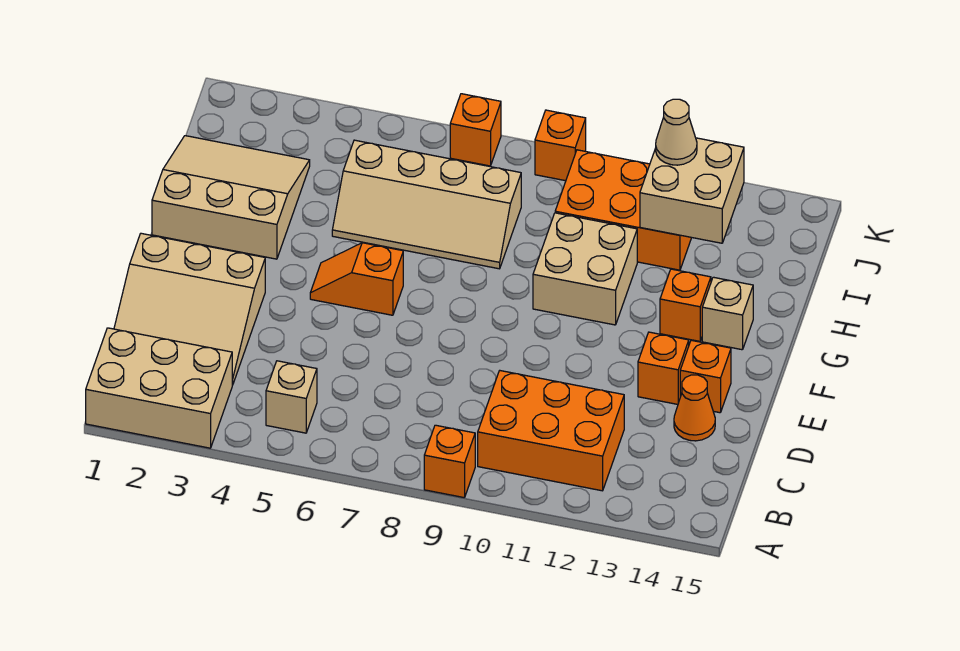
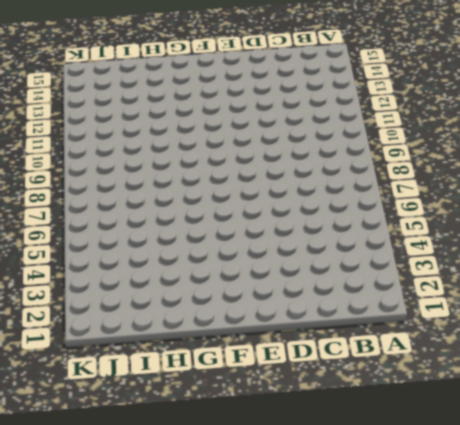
none -> tan 2x3 brick [86,328,232,448]
none -> orange 1x1 brick [424,425,475,498]
none -> tan 1x1 brick [266,361,317,433]

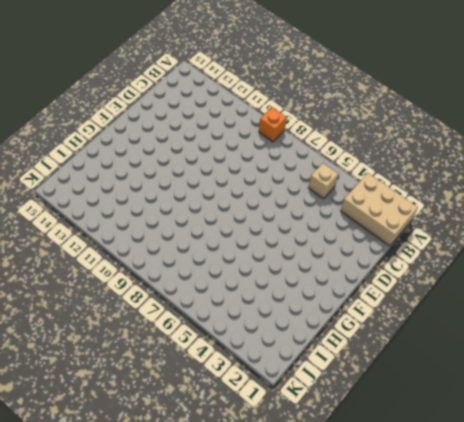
none -> orange 2x3 brick [478,371,624,491]
none -> tan 3x3 slope [114,233,265,385]
none -> orange 1x1 cone [674,375,715,441]

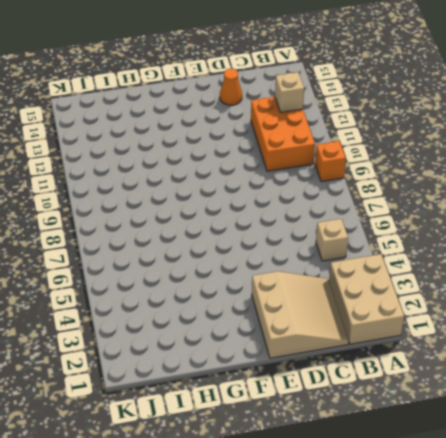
tan 1x1 brick [275,72,304,112] -> tan 1x1 brick moved to [702,277,753,350]
none -> orange 1x1 brick [638,332,689,404]
none -> orange 1x1 brick [680,340,731,413]
none -> orange 1x2 slope [310,243,403,315]

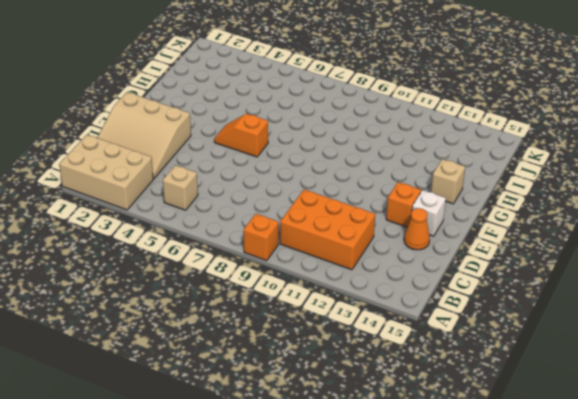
white 1x1 brick [412,190,446,236] -> orange 1x1 brick [680,340,731,413]
none -> tan 3x3 slope [152,136,310,259]
none -> tan 2x2 brick [533,213,637,325]
none -> orange 1x1 brick [660,269,711,341]

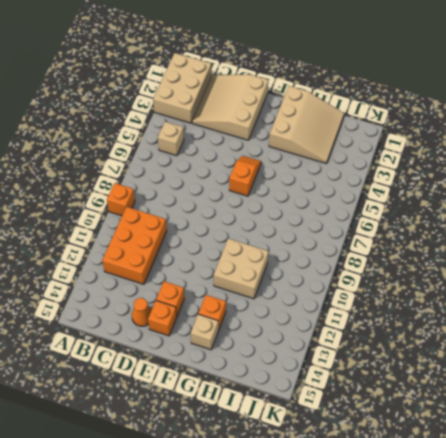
none -> tan 2x4 slope [332,140,521,269]
none -> orange 2x3 brick [555,150,692,270]
none -> orange 1x1 brick [450,94,501,166]

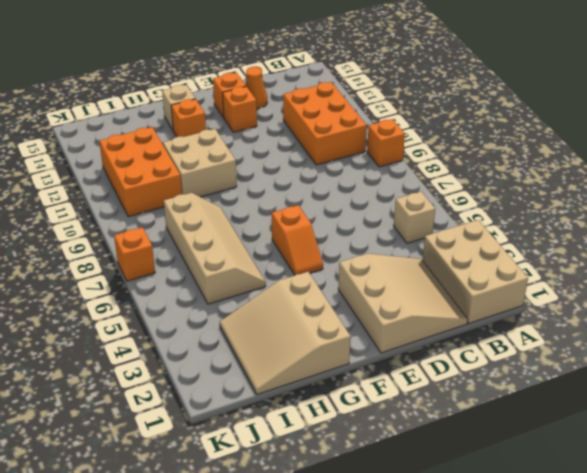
none -> orange 1x1 brick [535,110,586,181]
none -> tan 2x2 brick [640,138,744,243]
none -> tan 1x1 cone [656,99,697,165]

